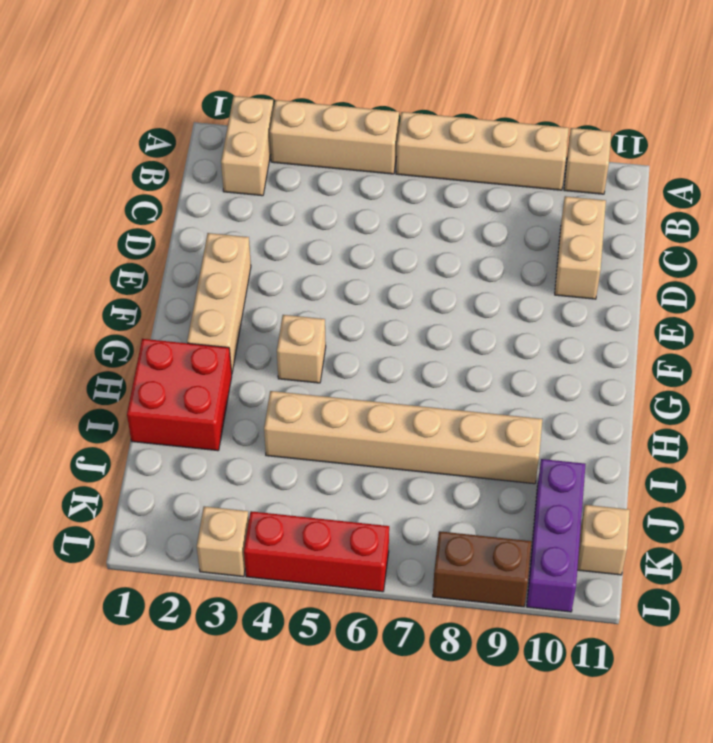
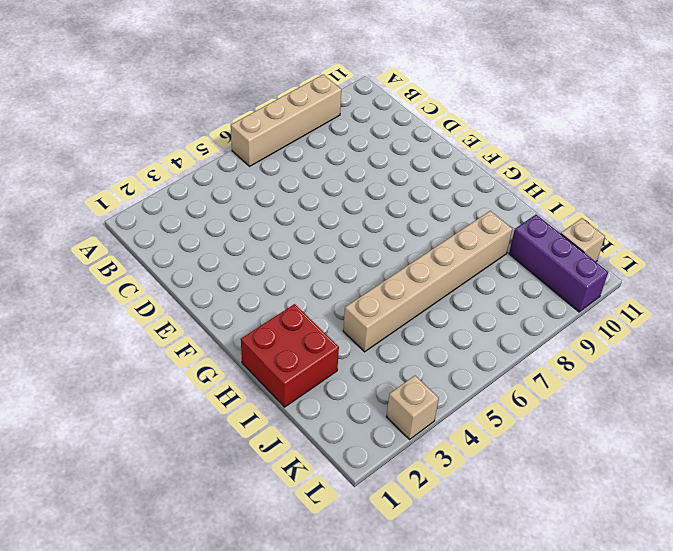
none -> tan 1x2 brick [221,96,274,196]
none -> tan 1x3 brick [270,100,399,174]
none -> tan 1x1 brick [564,128,611,194]

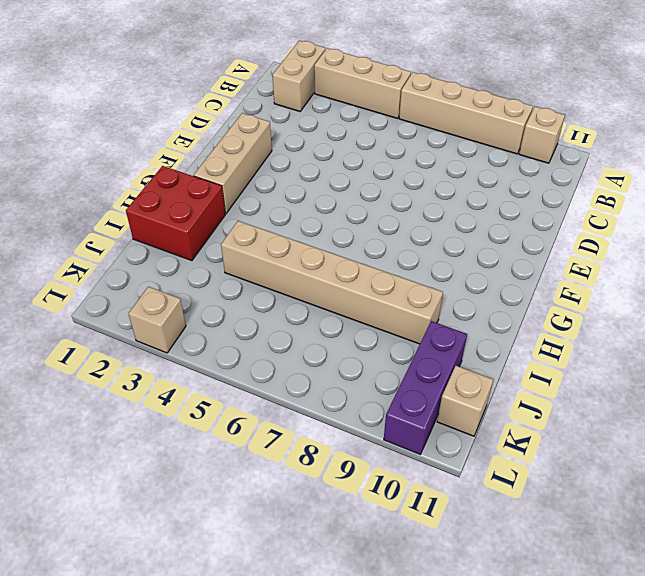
none -> tan 1x2 brick [555,196,606,299]
none -> tan 1x1 brick [277,315,326,383]
none -> red 1x3 brick [244,511,389,592]

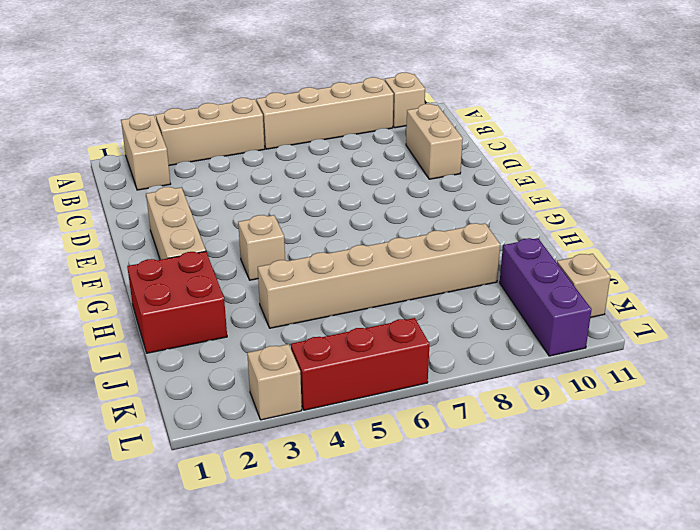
none -> brown 1x2 brick [433,531,532,607]

